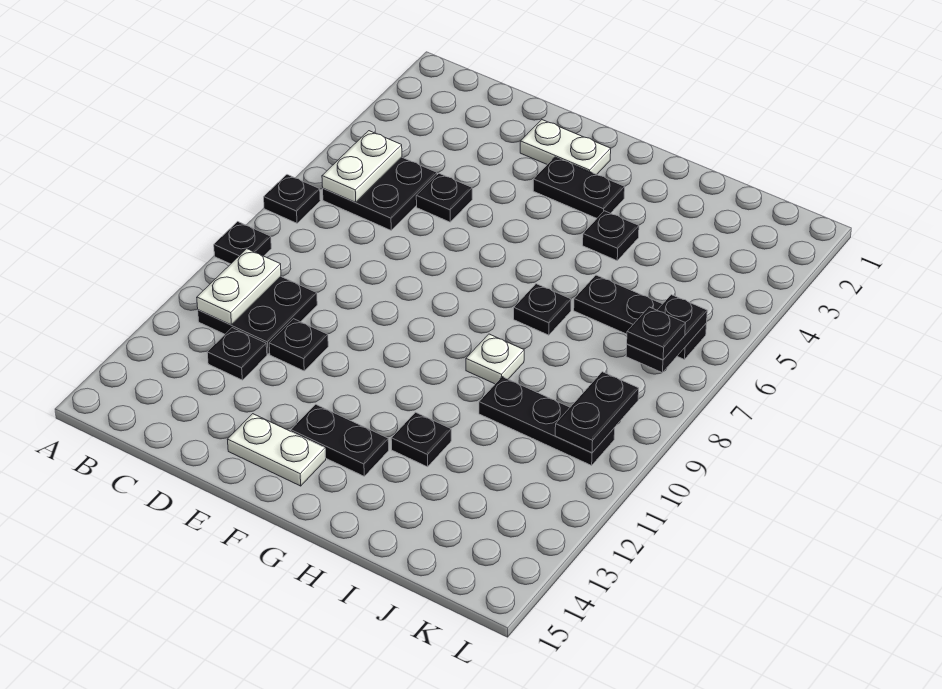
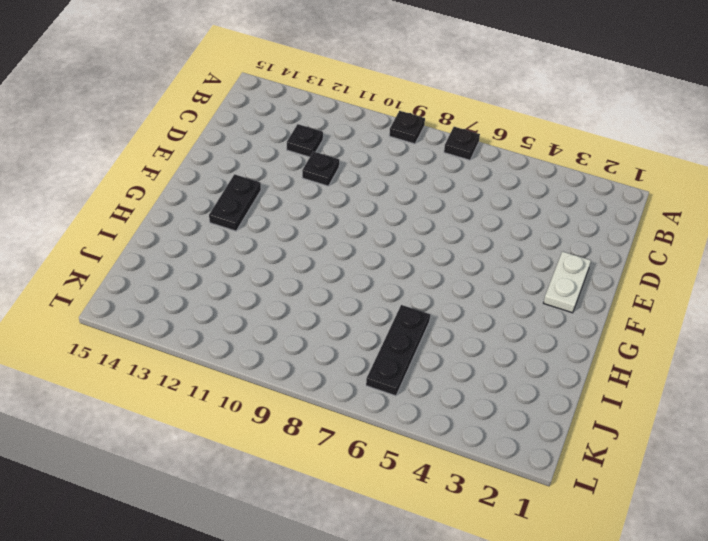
none -> black 2x2 plate [323,157,437,230]
none -> black 2x2 plate [198,277,317,354]
none -> black 1x1 plate [416,173,472,222]

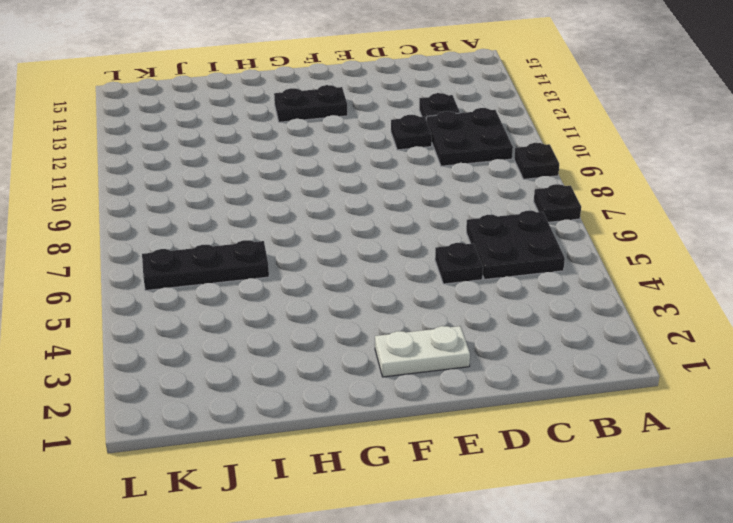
none -> white 1x2 plate [227,414,326,486]
none -> black 1x2 plate [533,157,625,218]
none -> black 1x1 plate [583,211,639,260]

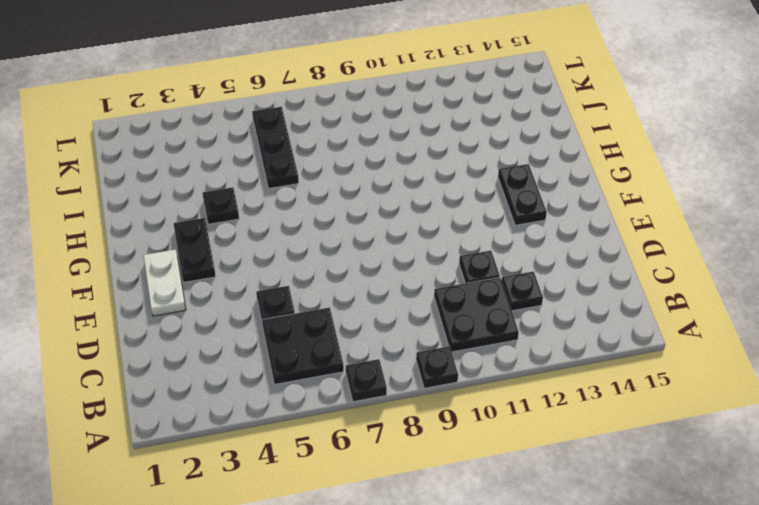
none -> white 1x2 plate [227,414,326,486]
none -> black 1x1 plate [514,284,571,335]
none -> white 1x1 plate [466,334,524,384]

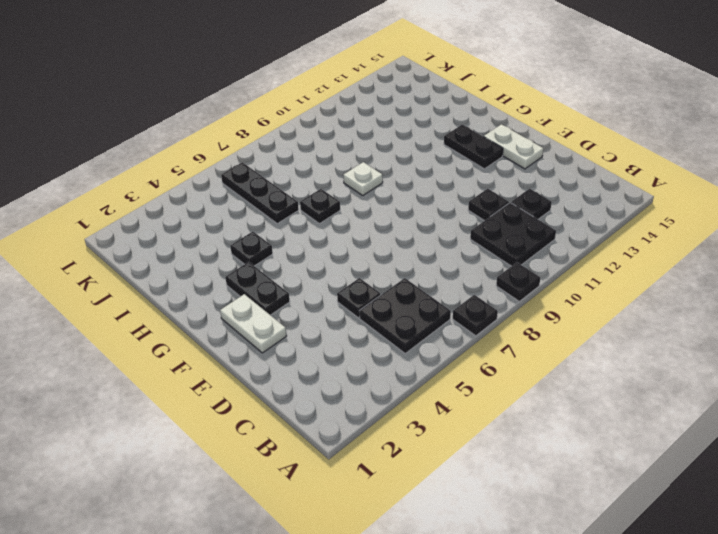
none -> black 1x1 plate [391,412,451,467]
none -> black 1x3 plate [479,377,615,465]
none -> white 1x2 plate [322,131,402,202]

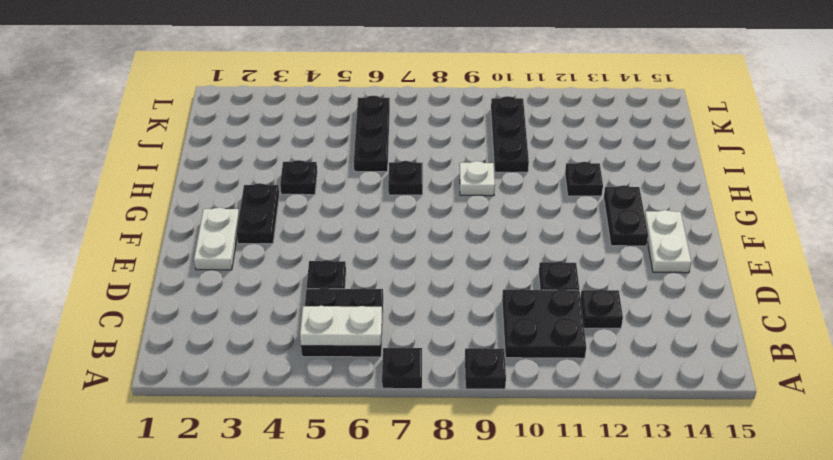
none -> white 1x2 plate [197,249,281,325]
none -> black 1x2 plate [626,295,707,372]
none -> black 1x2 plate [555,372,639,453]

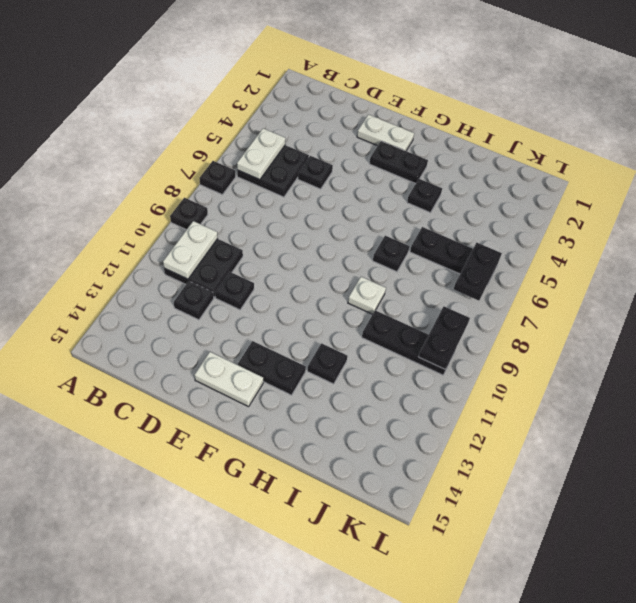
none -> black 1x1 plate [627,307,686,360]

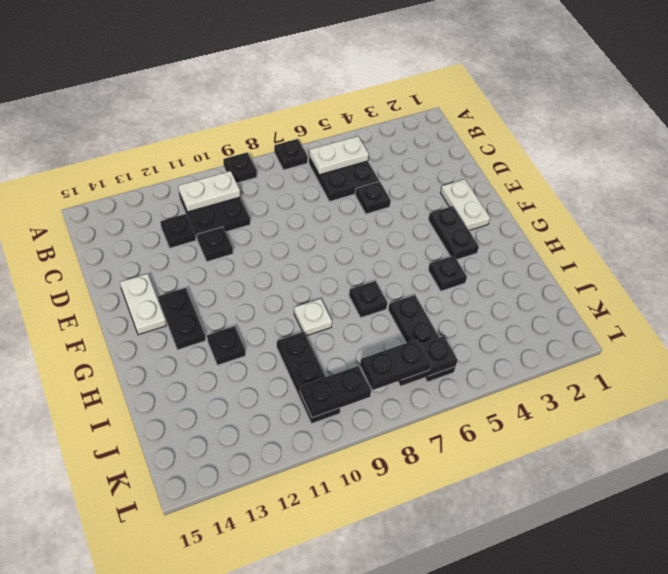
black 1x2 plate [360,339,431,390] -> black 1x1 plate [627,307,686,360]

